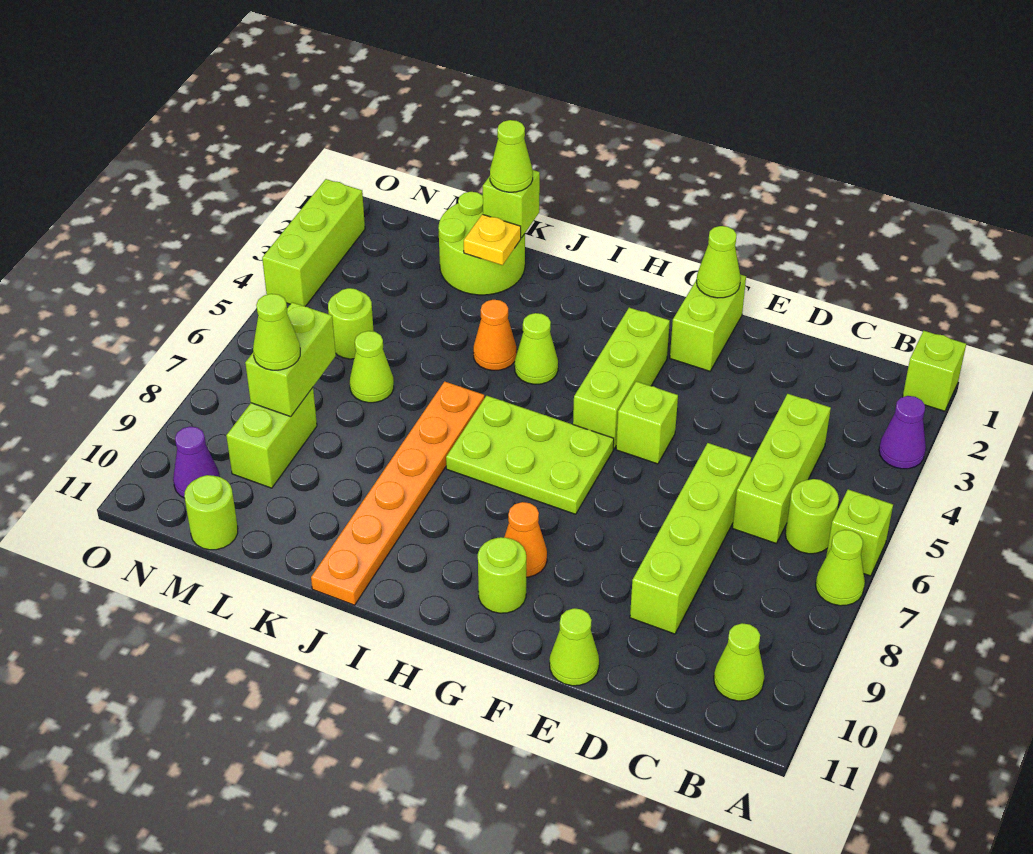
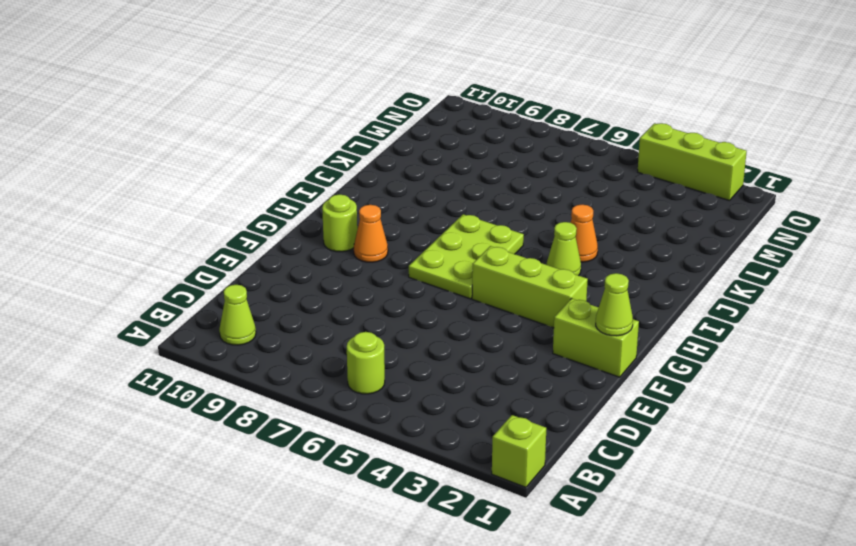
none -> purple 1x1 cone [879,396,926,469]
none -> lime 1x1 brick [826,489,893,576]
none -> lime 1x1 cone [816,530,865,606]
none -> lime 1x3 brick [733,394,831,543]

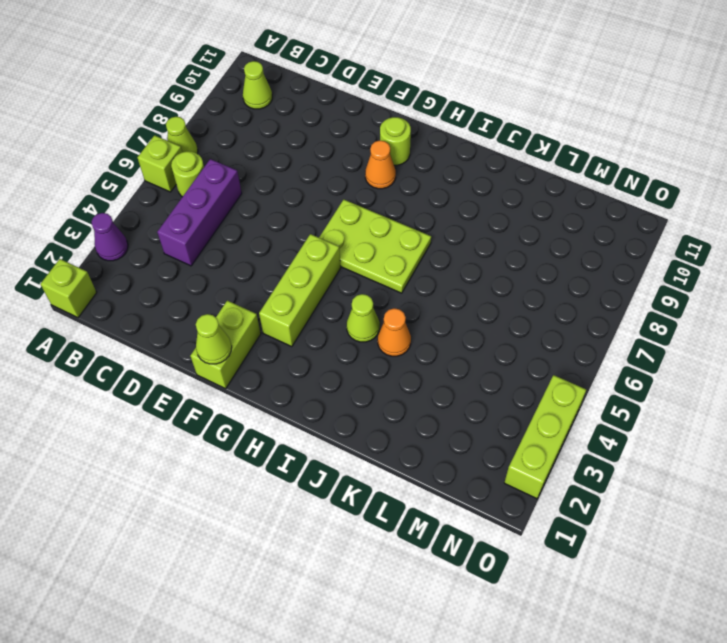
purple 1x3 brick [157,159,242,266] -> lime 1x3 brick [733,394,831,543]
none -> lime 1x4 brick [630,443,751,634]
none -> lime 1x1 cone [550,608,599,686]
none -> lime 1x1 brick [616,381,678,464]
none -> orange 1x6 plate [311,381,484,605]

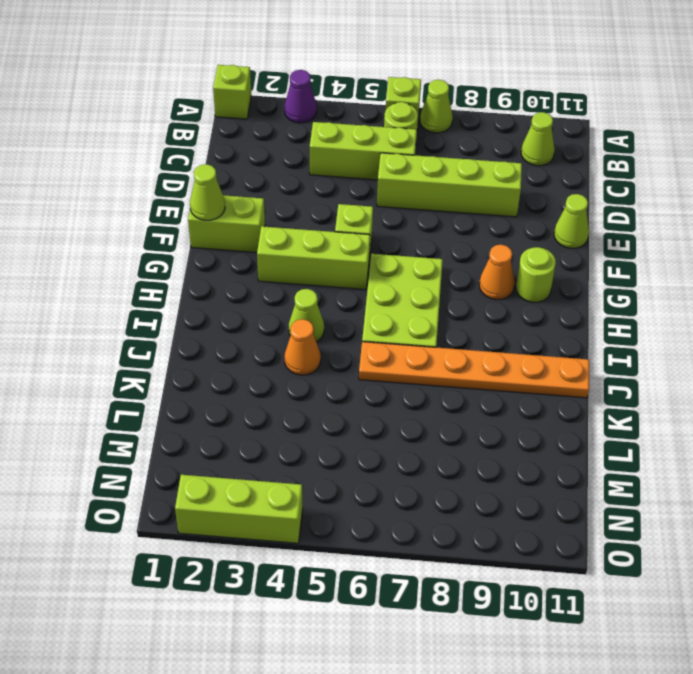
none -> lime 2x2 round brick [439,192,525,295]
none -> lime 1x1 cone [350,331,394,403]
none -> lime 1x1 round brick [328,288,374,359]
none -> lime 1x2 brick [226,388,317,488]

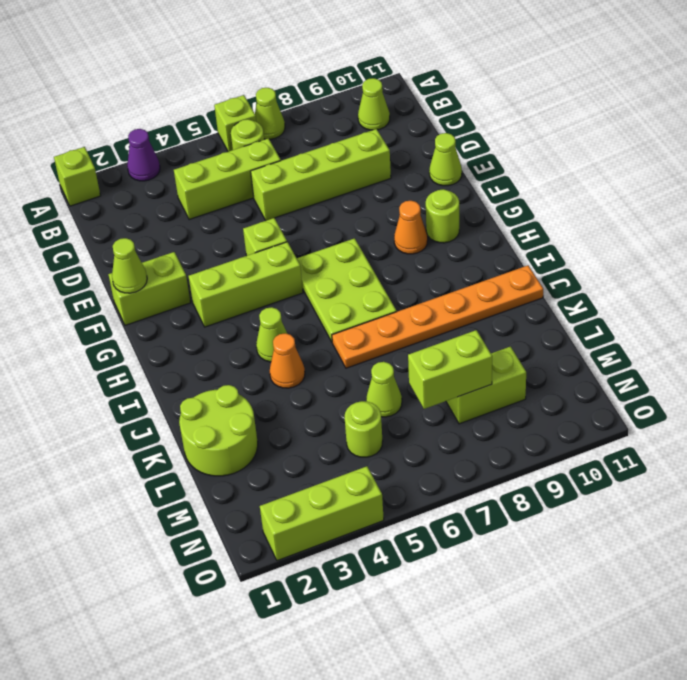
none -> lime 1x1 round brick [184,475,238,550]
none -> purple 1x1 cone [173,427,220,498]
none -> lime 1x1 brick [483,170,540,238]
none -> yellow 1x1 plate [464,214,521,265]

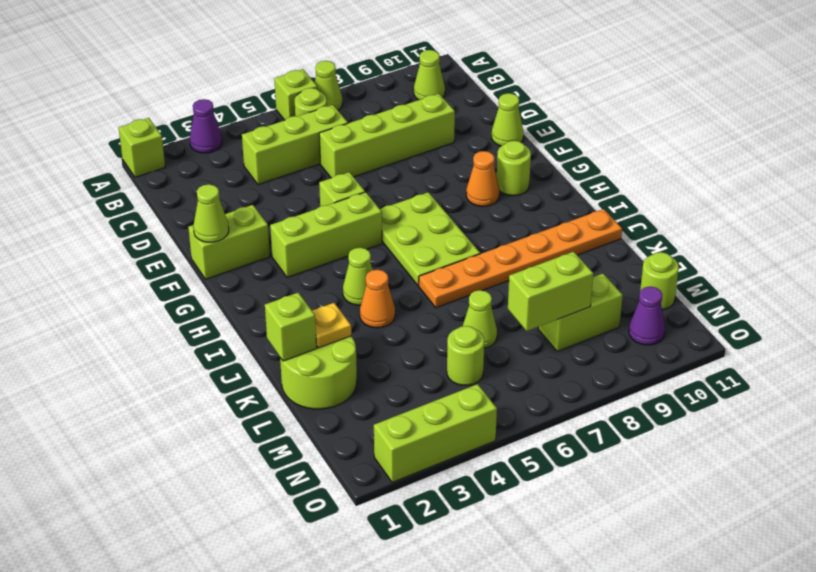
none -> lime 1x1 cone [490,120,533,192]
none -> lime 1x1 cone [253,294,300,370]

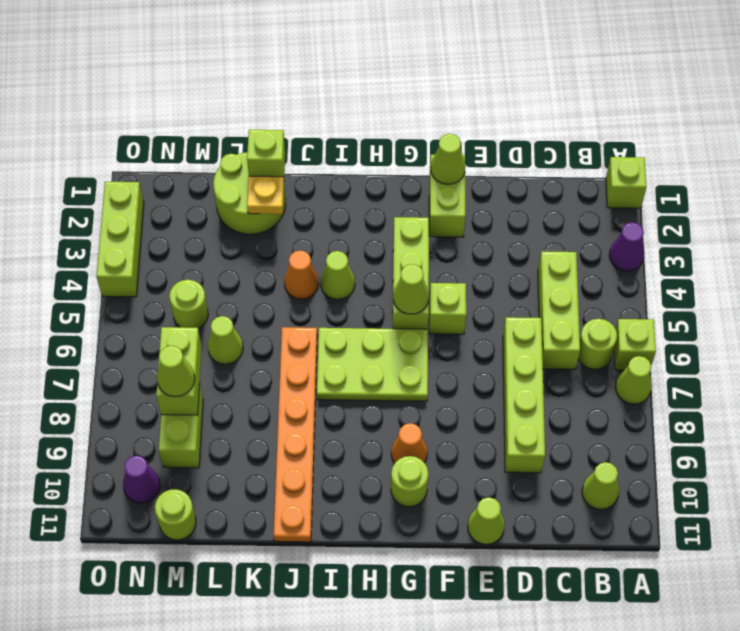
lime 1x1 cone [393,264,429,314] -> lime 1x1 cone moved to [490,120,533,192]

